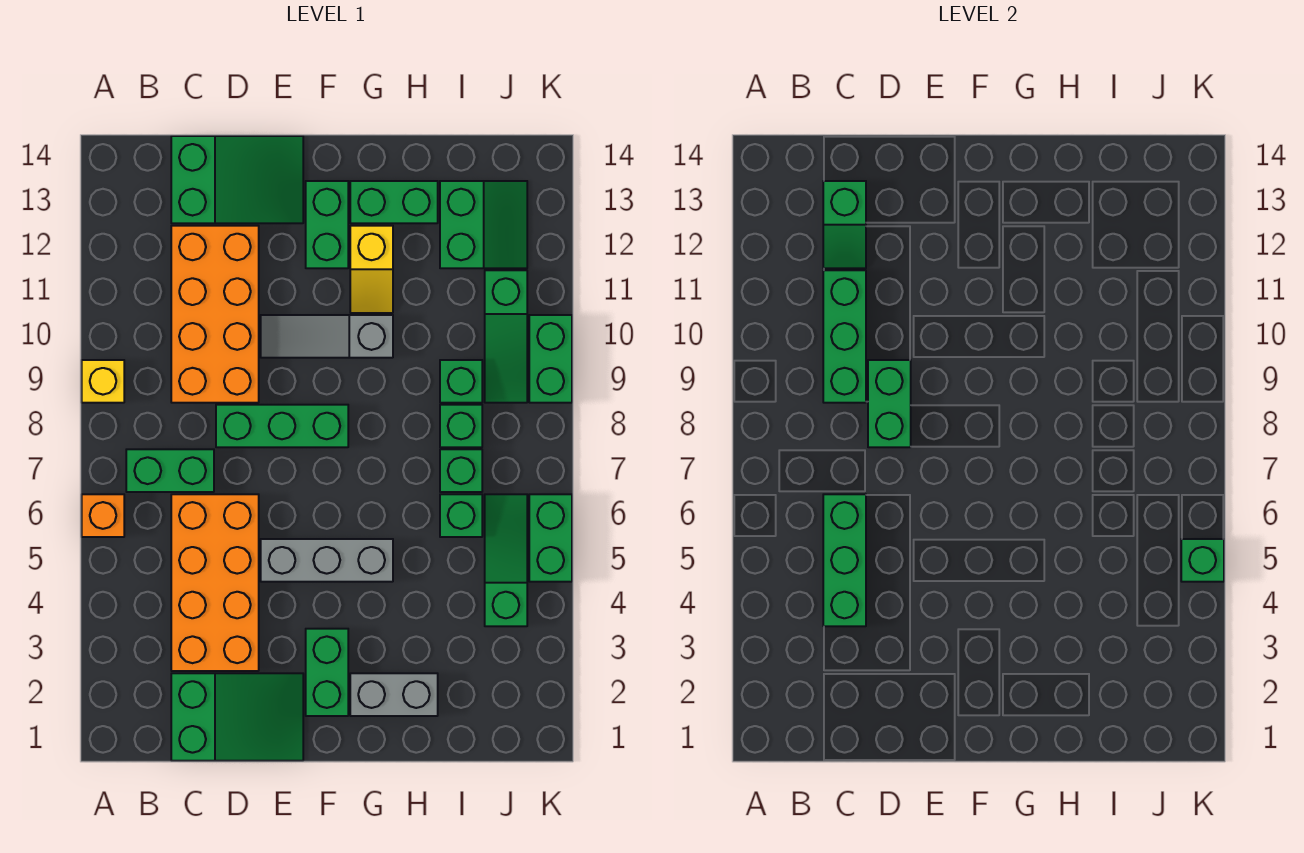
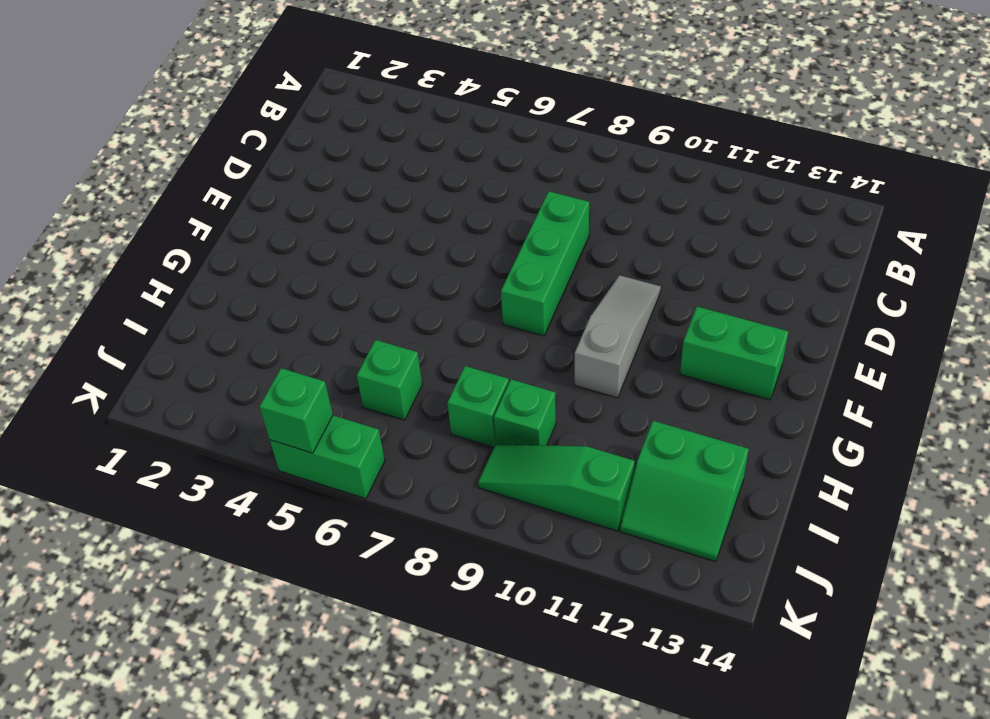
none -> orange 1x1 brick [82,494,124,537]
none -> yellow 1x1 brick [82,360,124,403]
none -> green 1x2 brick [126,449,214,492]

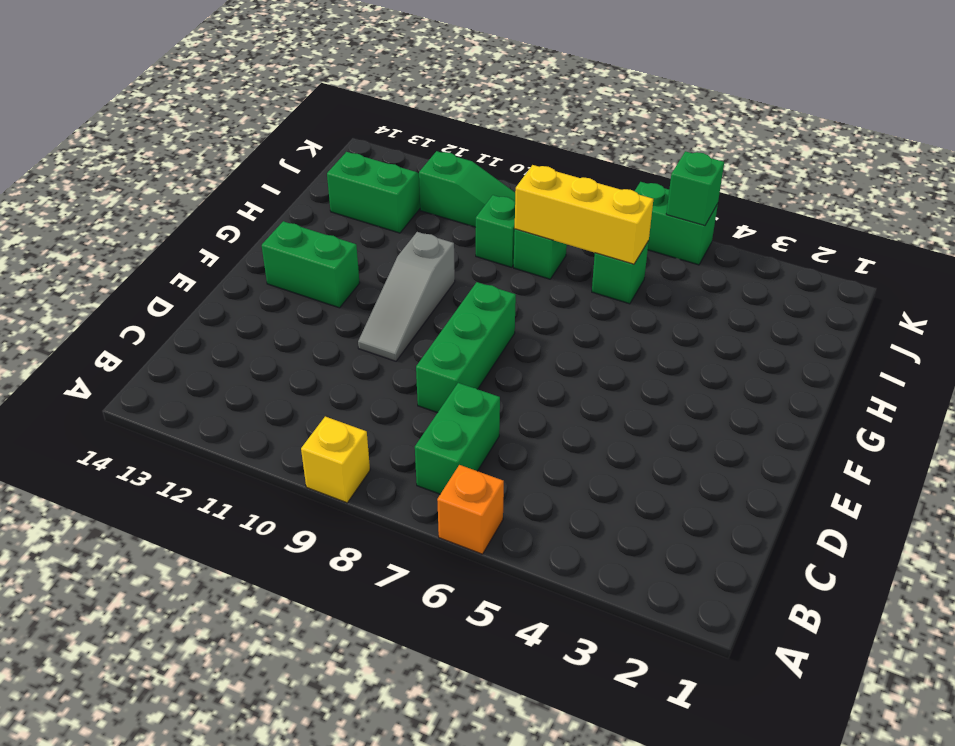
yellow 1x3 brick [515,165,653,264] -> none
none -> green 2x3 slope [171,673,303,761]
none -> orange 2x4 brick [171,494,259,671]
none -> orange 2x4 brick [171,226,259,403]

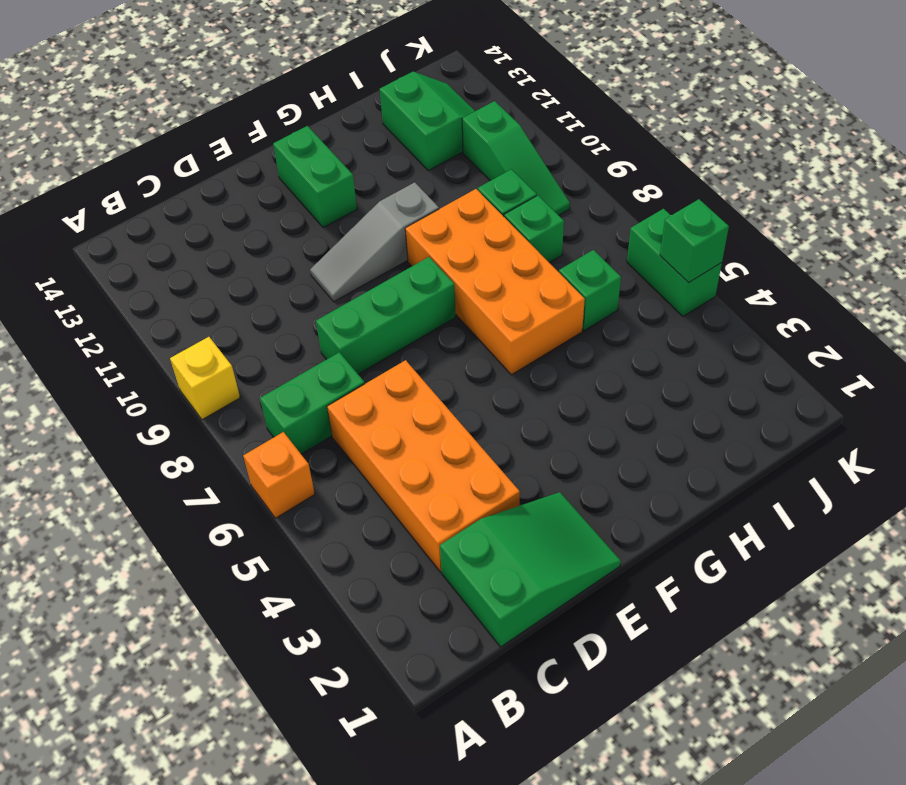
orange 2x4 brick [405,189,585,375] -> orange 2x4 brick moved to [171,226,259,403]
none -> green 2x3 slope [171,136,303,223]
none -> grey 1x3 brick [261,539,393,582]
none -> green 1x2 brick [306,629,348,716]

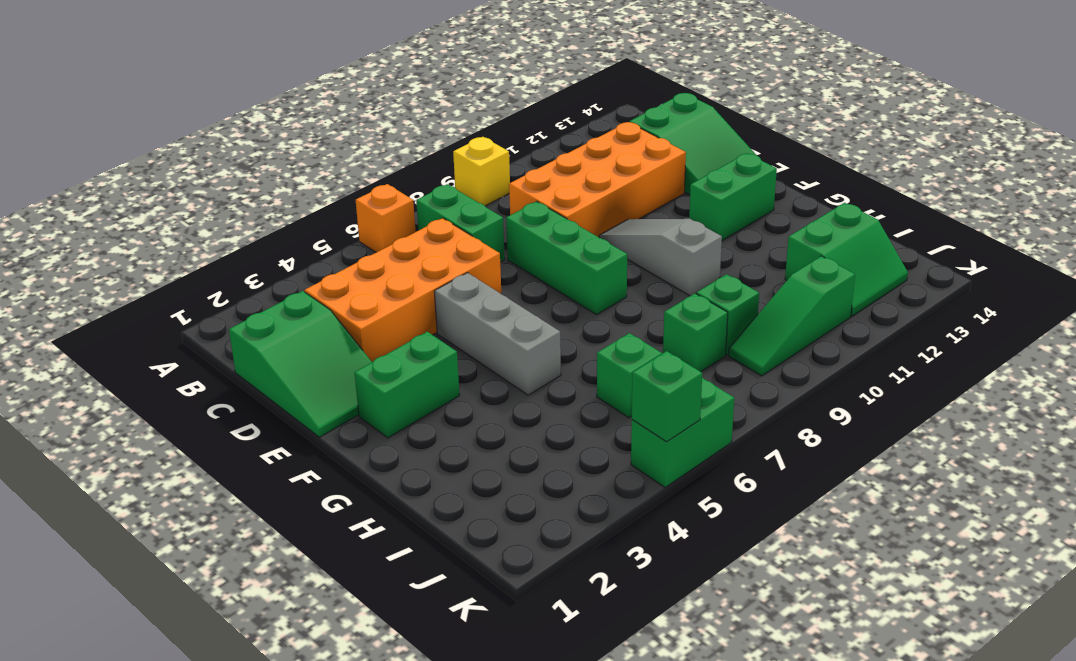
none -> grey 1x2 brick [350,673,438,716]
none -> yellow 1x2 slope [350,226,393,313]
none -> green 1x2 brick [350,181,438,223]

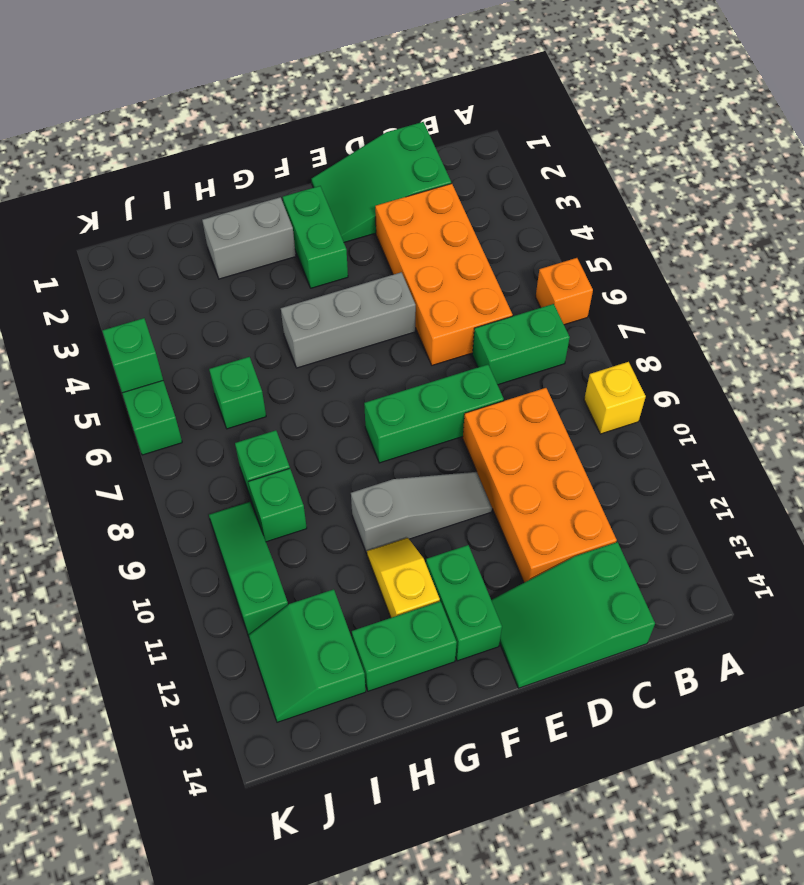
none -> green 1x1 brick [440,449,482,492]
none -> green 1x3 slope [485,494,527,626]
none -> green 1x2 brick [529,315,572,403]

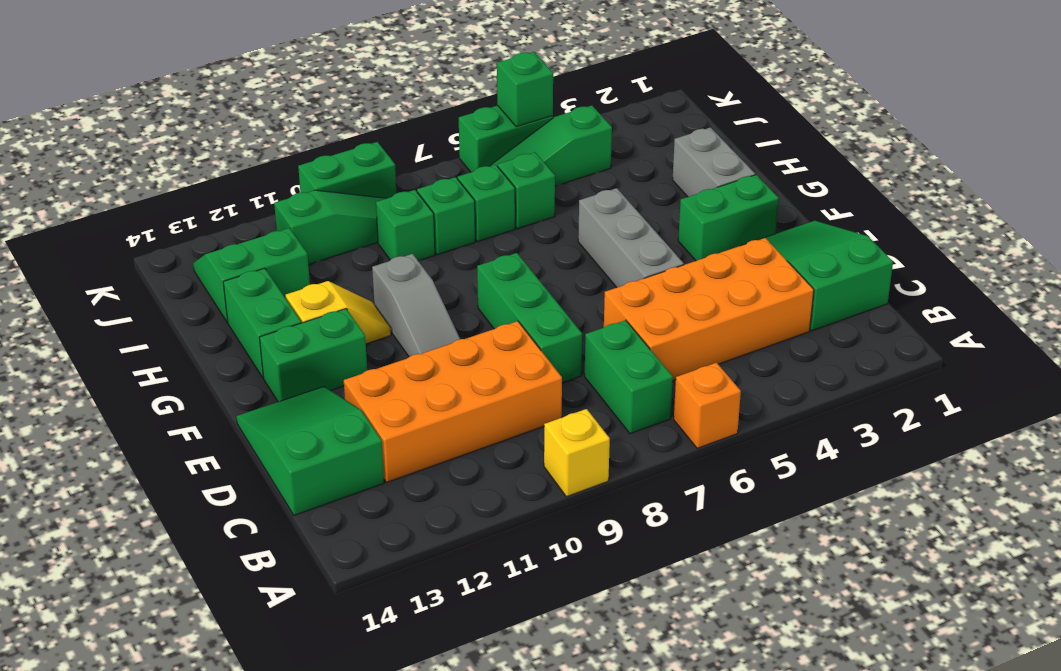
none -> green 1x3 brick [823,494,866,626]
none -> green 1x3 brick [823,270,866,403]
none -> green 1x2 slope [823,181,866,268]

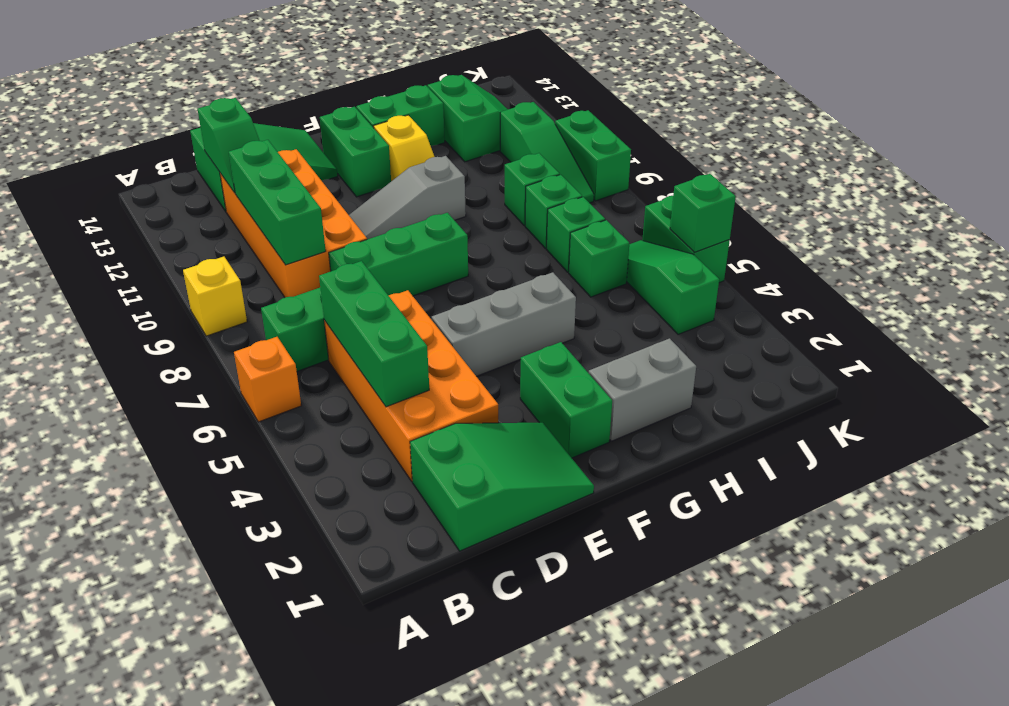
none -> green 1x2 brick [868,360,911,447]

